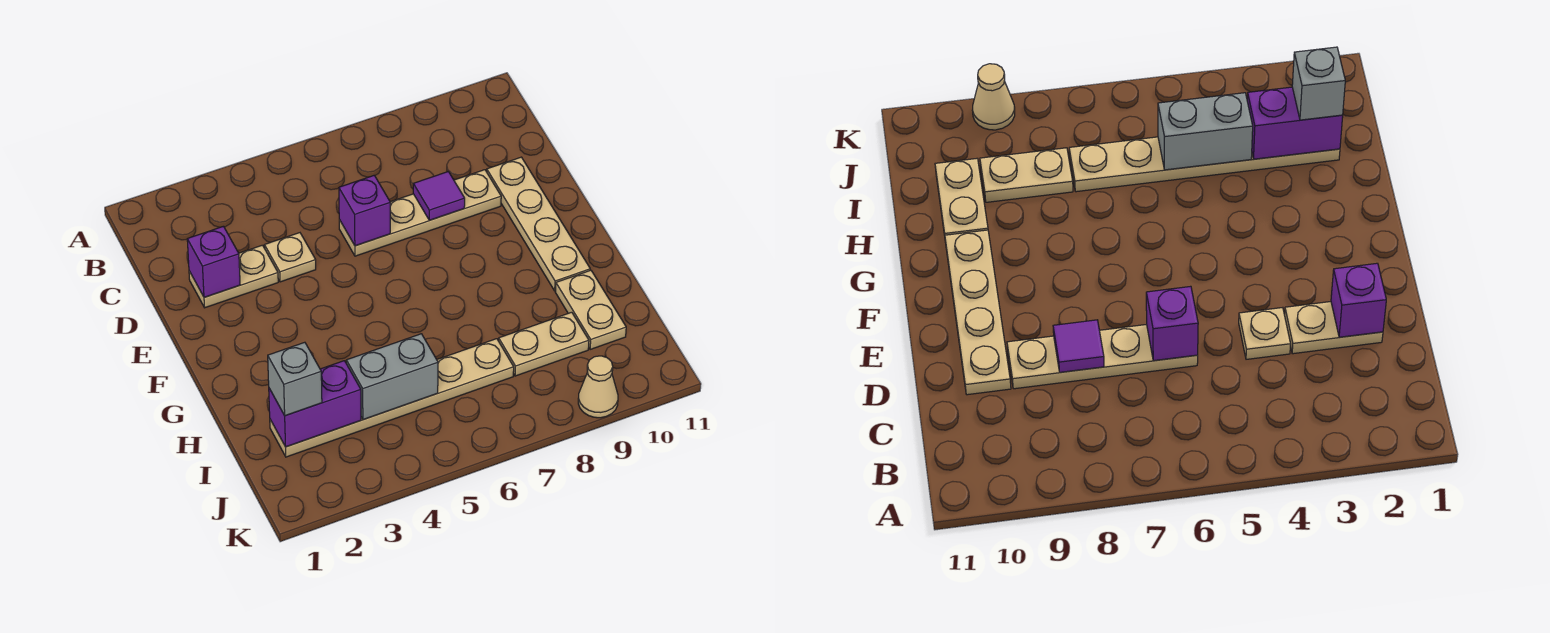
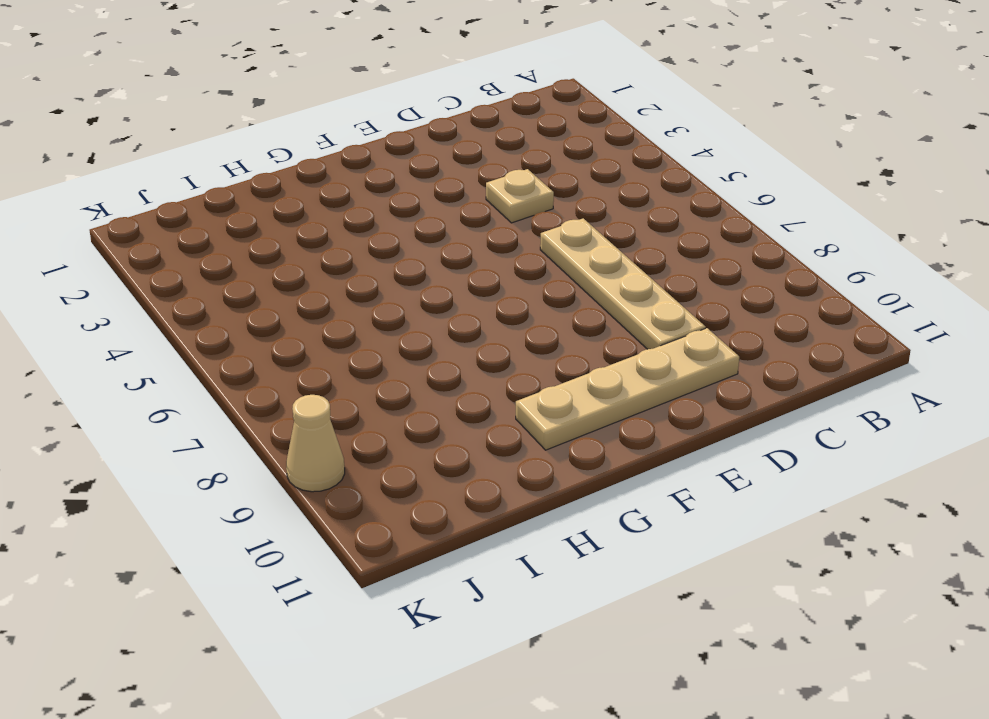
none -> tan 1x2 plate [189,245,278,308]
none -> tan 1x2 plate [556,270,626,349]
none -> tan 1x6 plate [270,339,514,457]

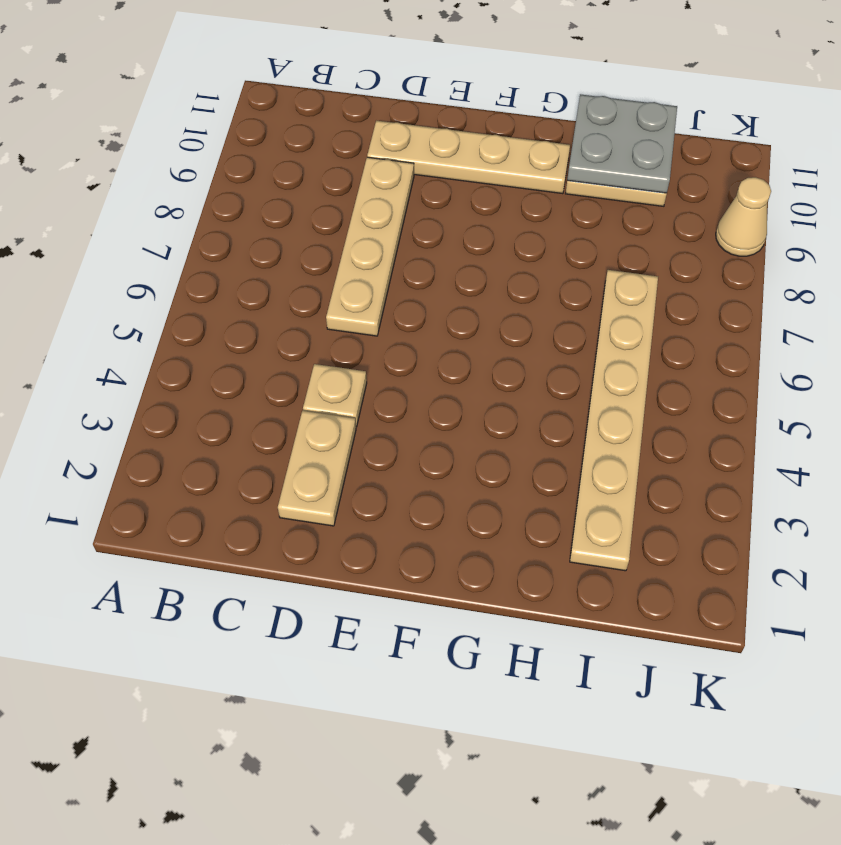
grey 2x2 plate [567,94,677,193] -> none
none -> tan 1x2 plate [499,312,589,376]
none -> purple 1x1 brick [187,226,240,297]
none -> purple 1x1 brick [339,176,390,246]

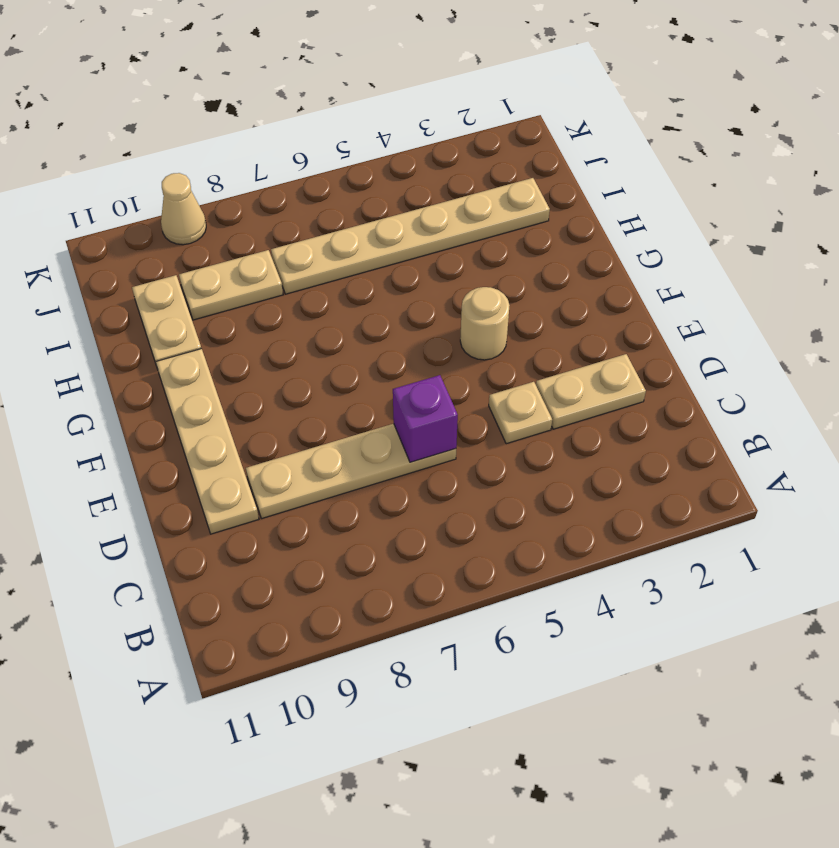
tan 1x1 round brick [460,287,510,360] -> none
none -> purple 1x1 brick [187,226,240,297]
none -> purple 1x1 tile [413,172,465,220]
none -> purple 1x2 brick [269,361,361,447]

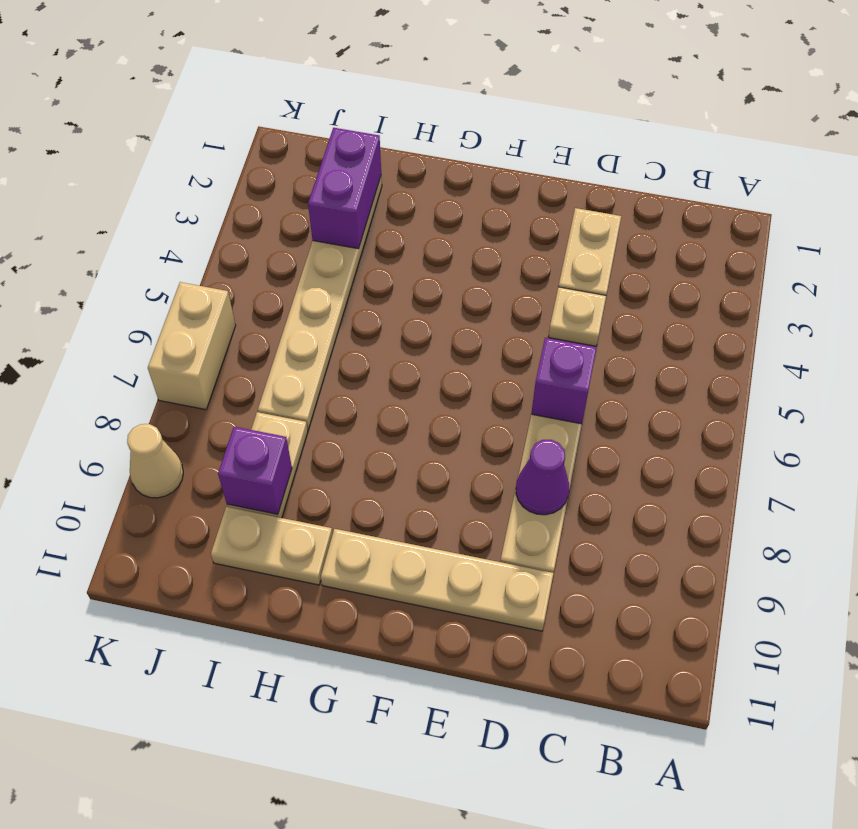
purple 1x1 cone [516,440,569,515] -> purple 1x1 tile [413,172,465,220]
purple 1x1 brick [218,427,292,514] -> purple 1x1 brick moved to [187,226,240,297]
tan 1x2 brick [148,282,236,410] -> none
none -> grey 1x2 brick [346,334,438,420]
none -> grey 1x1 brick [268,342,322,416]

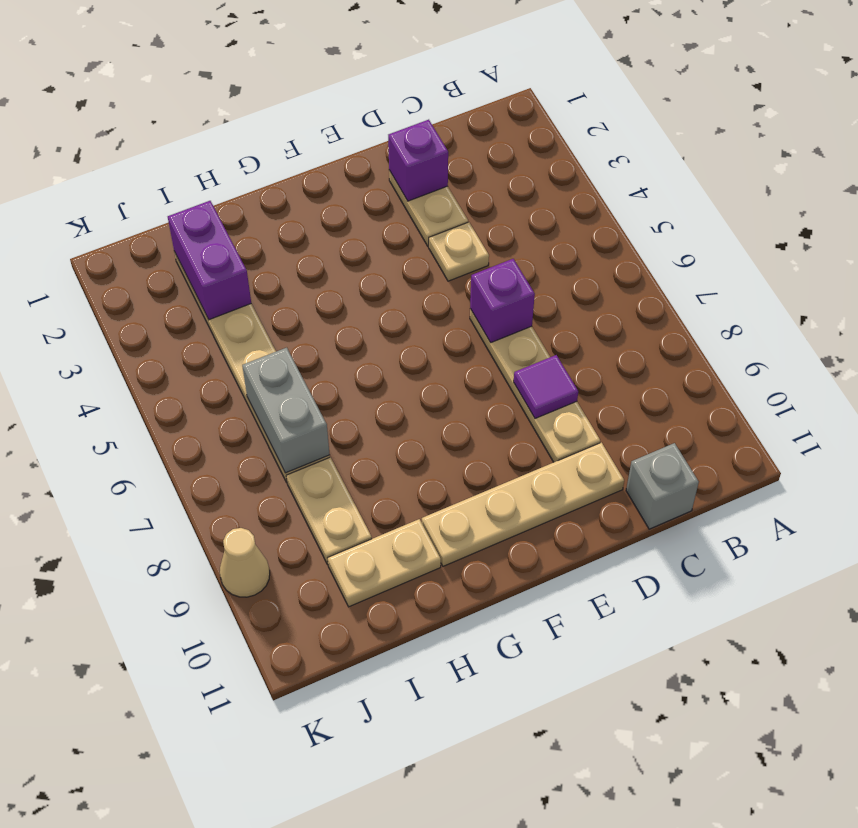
grey 1x1 brick [626,443,699,529] -> grey 1x1 brick moved to [268,342,322,416]
grey 1x2 brick [242,348,330,473] -> grey 1x2 brick moved to [346,334,438,420]

